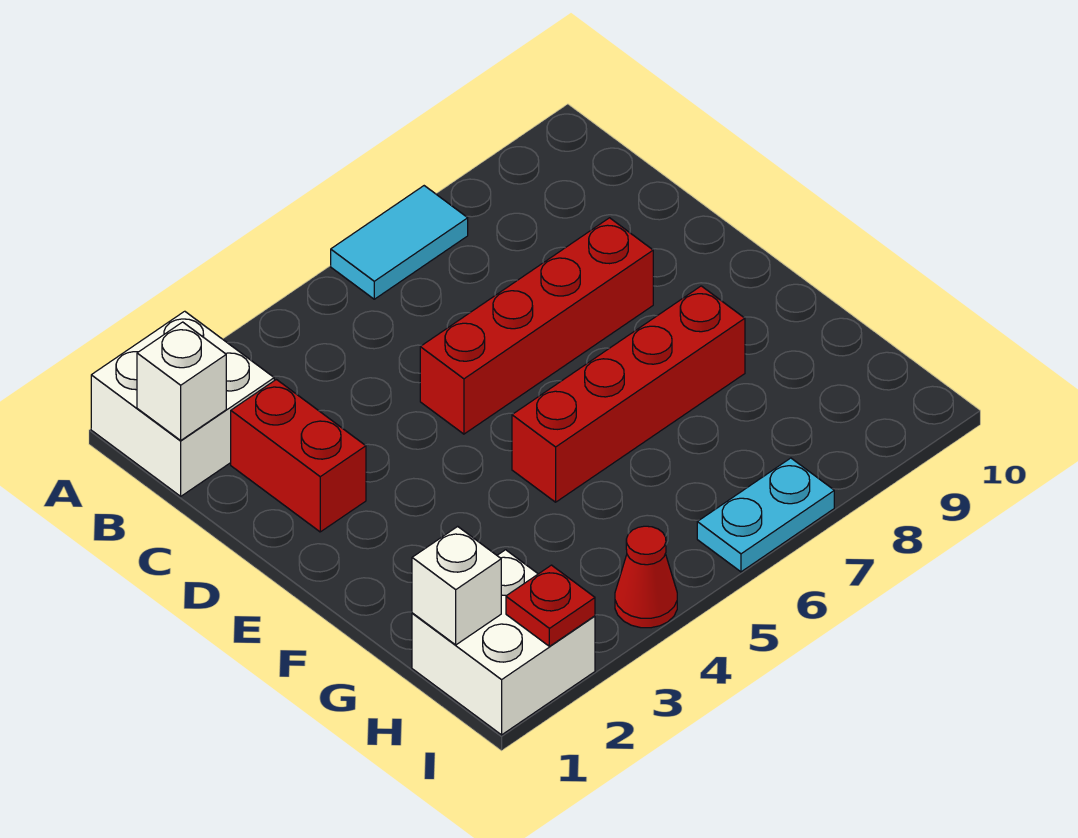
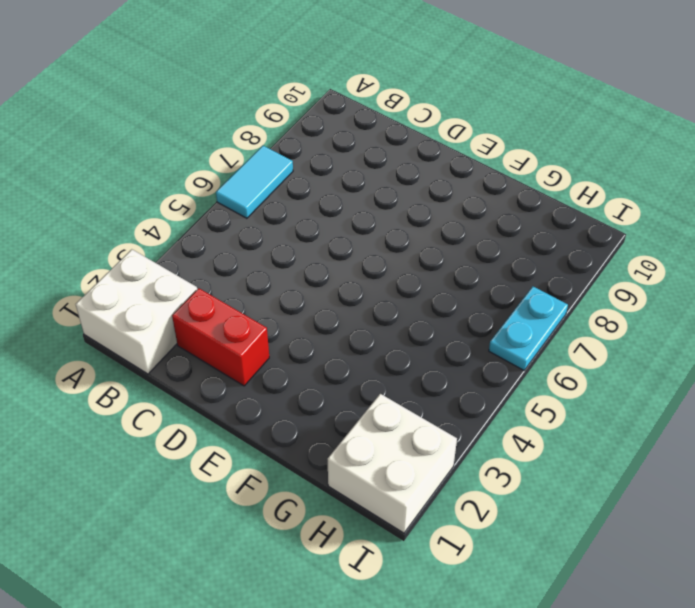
none -> red 1x4 brick [420,218,653,434]
none -> red 1x4 brick [512,286,745,502]

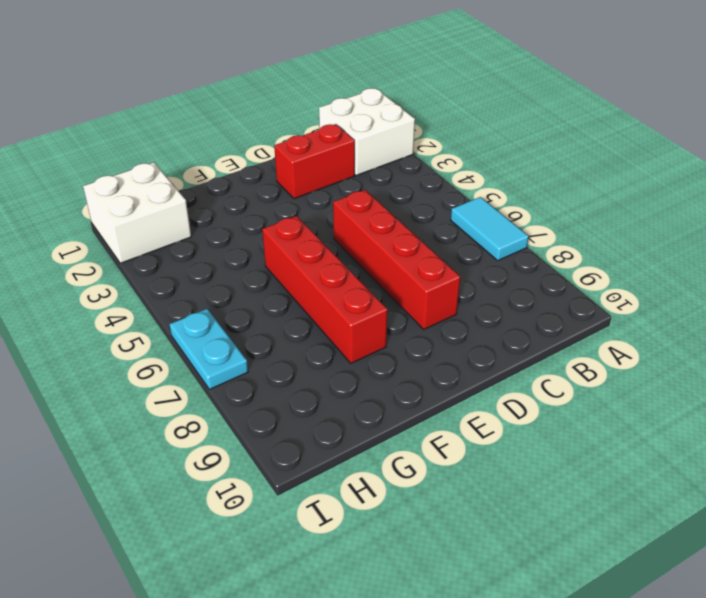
none -> red 1x1 cone [615,526,677,628]
none -> white 1x1 brick [137,322,226,440]

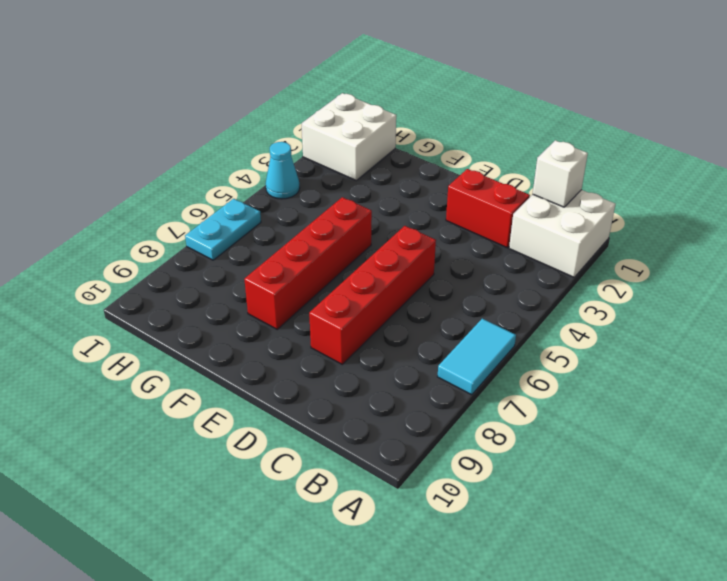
cyan 1x1 cone [266,142,300,199] -> red 1x1 cone [615,526,677,628]
none -> white 1x1 brick [412,526,501,645]
none -> red 1x1 plate [506,565,595,646]

